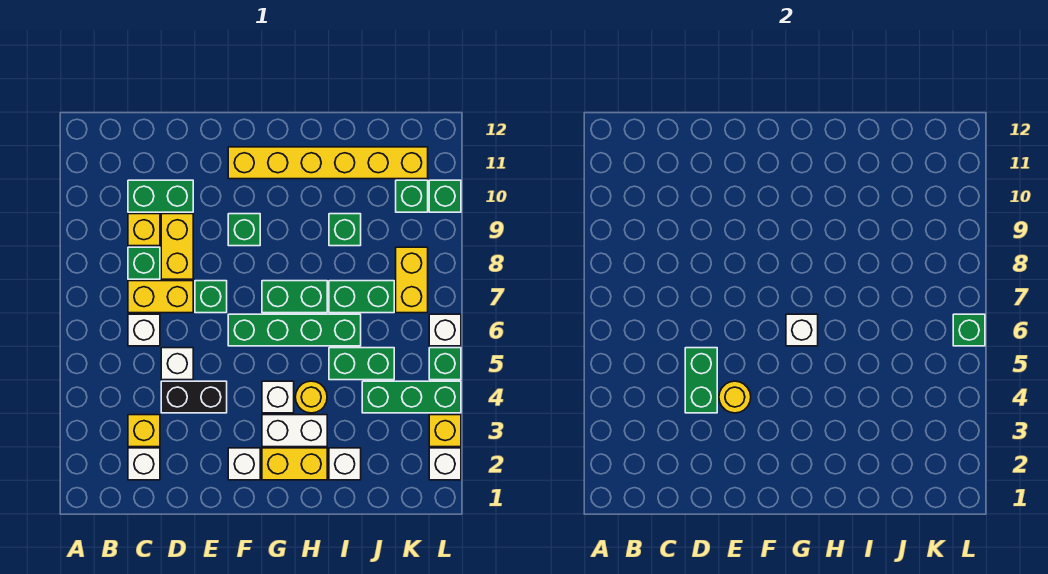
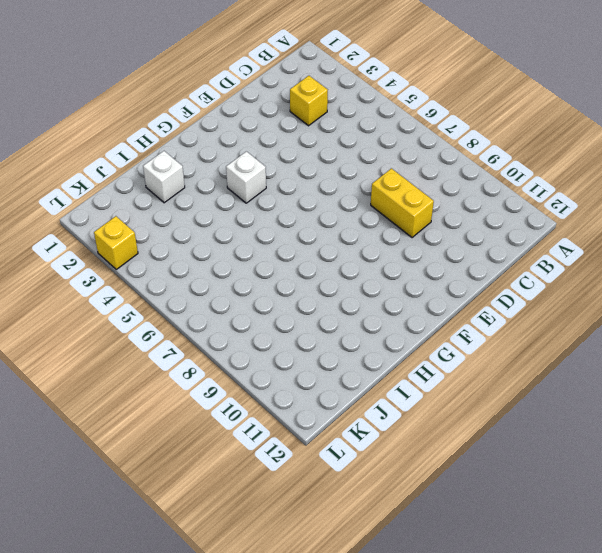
none -> white 1x1 brick [128,448,160,480]
none -> white 1x1 brick [128,314,160,346]
none -> yellow 1x2 brick [128,281,193,313]
none -> green 1x1 brick [128,247,160,279]

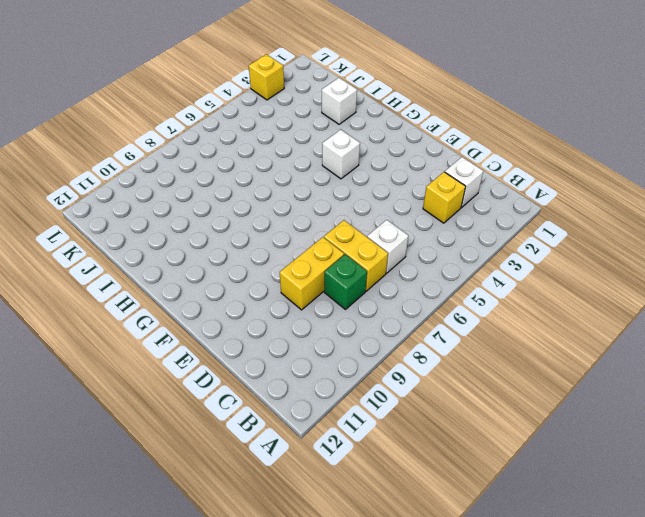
none -> yellow 1x1 brick [128,214,160,246]
none -> green 1x2 brick [128,180,193,212]
none -> black 1x2 brick [161,381,227,413]
none -> white 1x1 brick [161,348,193,380]

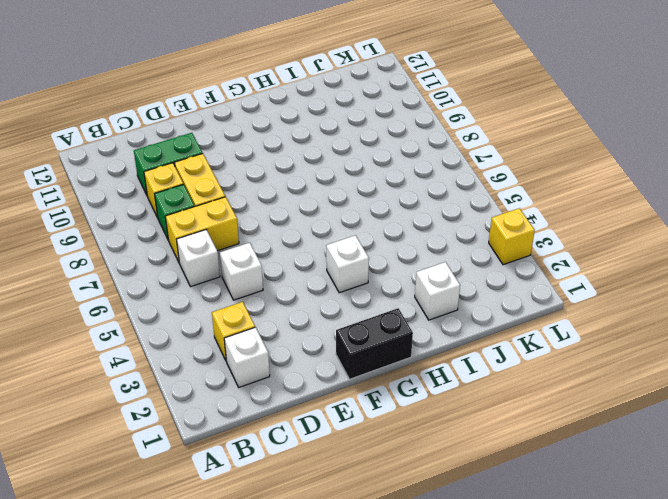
black 1x2 brick [336,308,413,379] -> black 1x2 brick moved to [161,381,227,413]
none -> green 1x1 brick [195,281,227,313]
none -> white 1x1 brick [228,448,260,480]
none -> green 1x4 brick [228,314,361,346]
none -> green 1x1 brick [228,214,260,246]

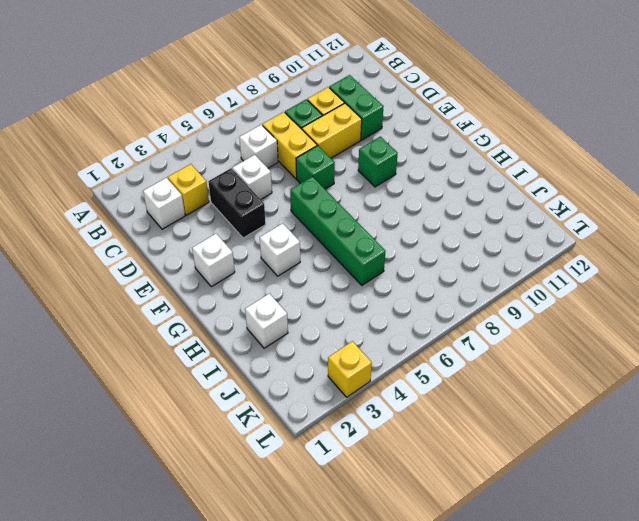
none -> yellow 1x6 brick [228,147,428,179]
none -> yellow 1x2 brick [262,448,327,480]
none -> white 1x2 brick [262,415,327,447]
none -> green 1x2 brick [262,281,327,313]

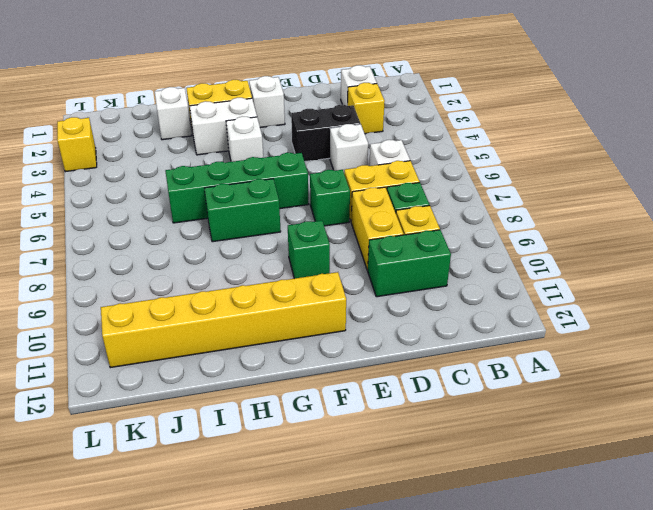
none -> yellow 1x1 round brick [295,381,327,413]
none -> green 1x2 brick [329,348,394,380]
none -> green 1x2 brick [329,281,394,313]
none -> green 1x1 brick [329,214,361,246]

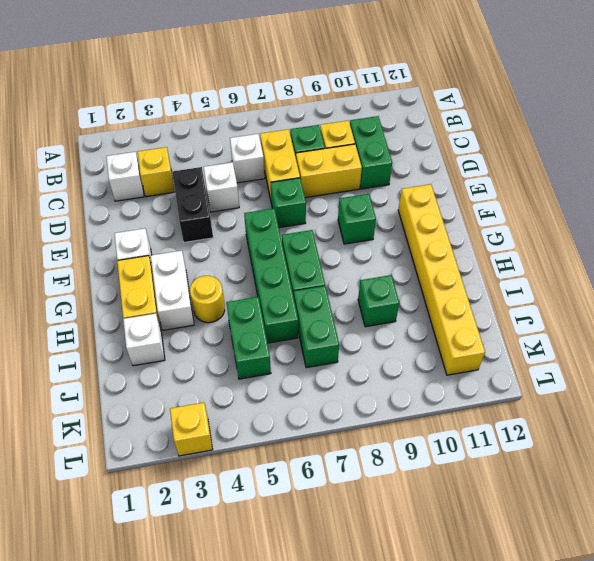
none -> white 1x1 brick [262,381,294,413]
none -> green 1x3 brick [362,381,461,413]
none -> yellow 1x2 brick [396,247,428,313]
none -> green 1x1 brick [396,180,428,212]

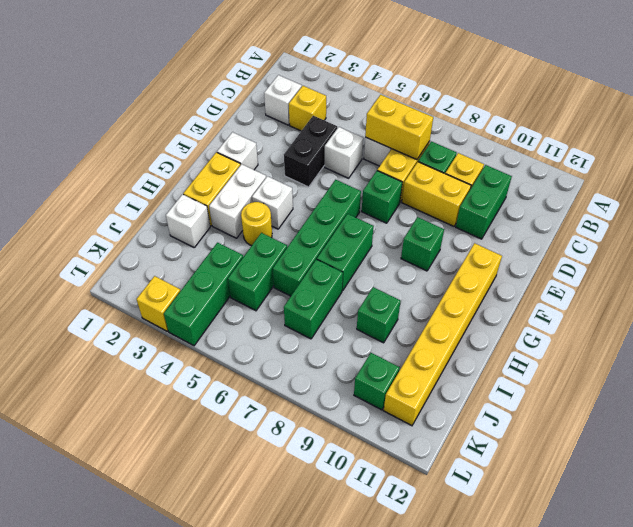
yellow 1x2 brick [365,95,433,160] -> yellow 1x2 brick moved to [396,247,428,313]
none -> white 1x1 brick [429,448,461,480]
none -> green 1x1 brick [429,348,461,380]
none -> white 1x1 brick [429,314,461,346]
none -> green 1x1 brick [429,180,461,212]

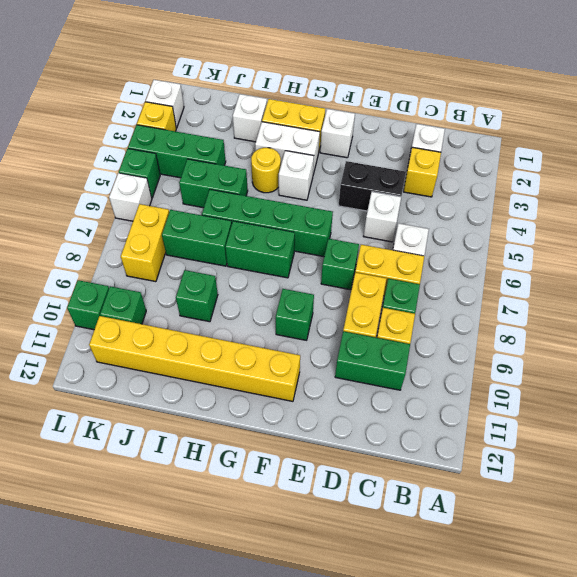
none -> green 1x2 brick [685,348,717,413]
none -> yellow 1x1 round brick [719,381,751,413]
none -> white 1x1 brick [786,314,818,346]
none -> green 1x1 brick [953,314,985,346]

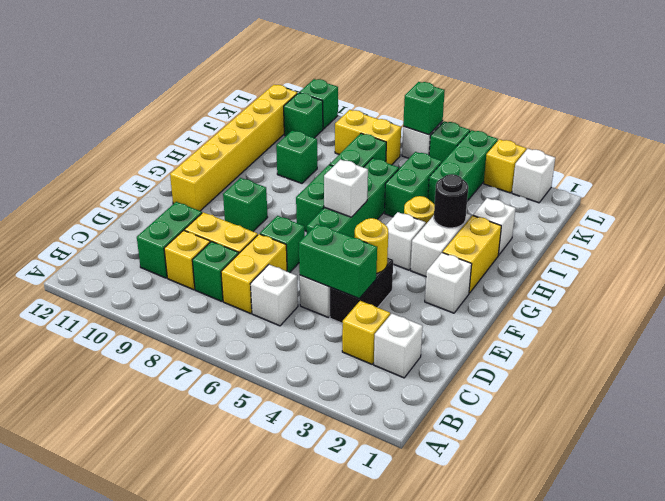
black 1x1 round brick [434,174,468,228] -> none

